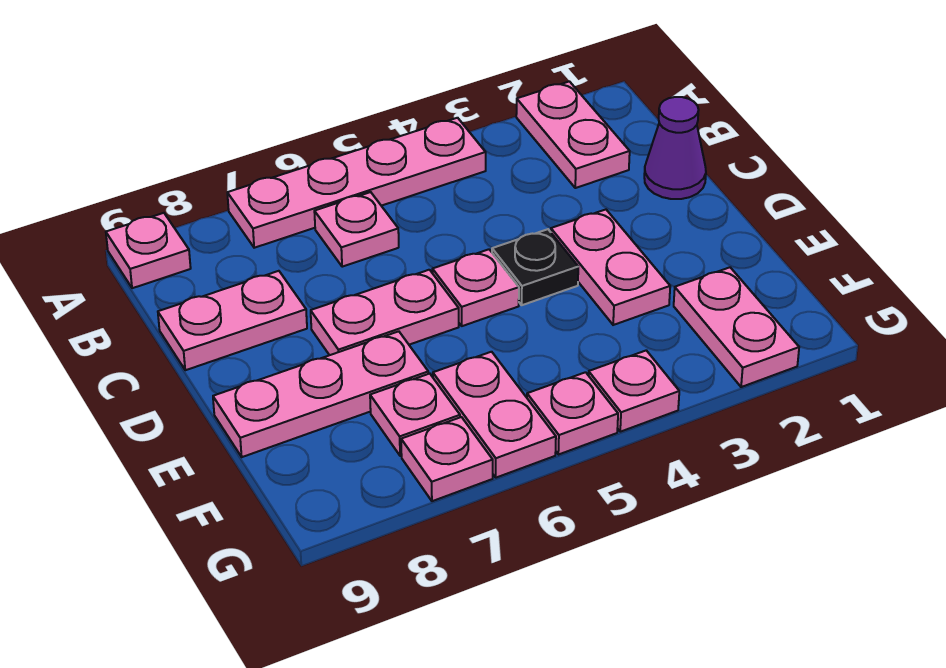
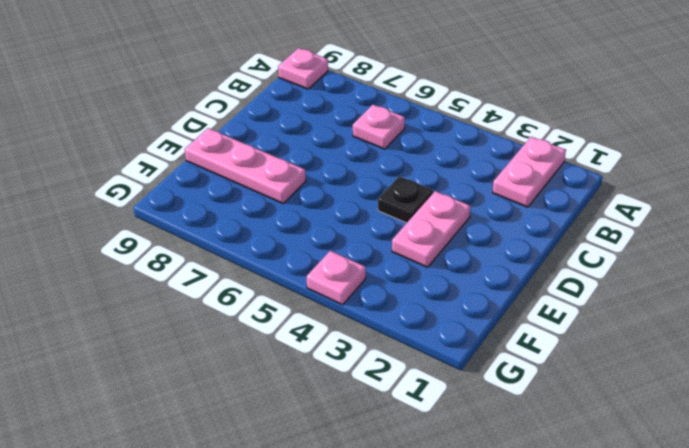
none -> pink 1x4 plate [227,118,486,248]
none -> purple 1x1 cone [644,97,706,199]
none -> pink 1x2 plate [158,271,307,370]

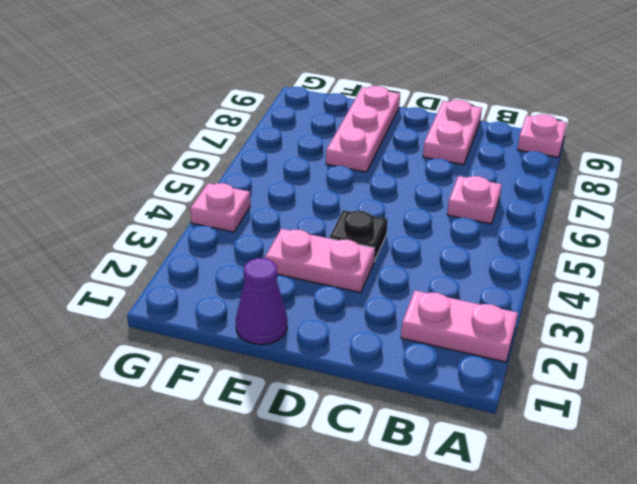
purple 1x1 cone [236,258,287,345] -> purple 1x1 cone moved to [644,97,706,199]
none -> pink 1x4 plate [227,118,486,248]
none -> pink 1x1 plate [432,249,519,326]
none -> pink 1x2 plate [311,270,459,355]

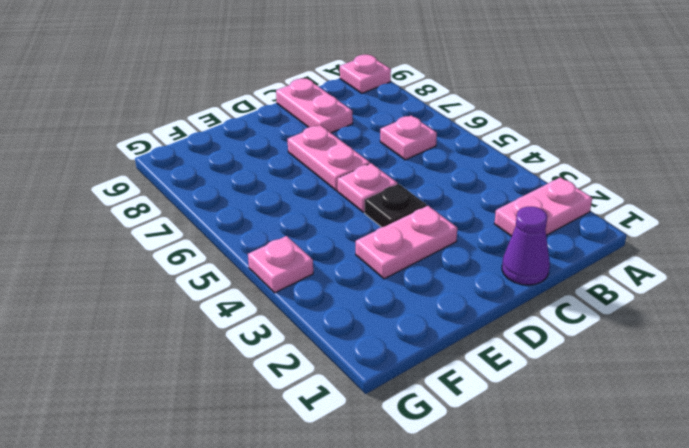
none -> pink 1x4 plate [227,118,486,248]
none -> pink 1x3 plate [213,331,428,457]
none -> pink 1x2 plate [674,267,799,387]

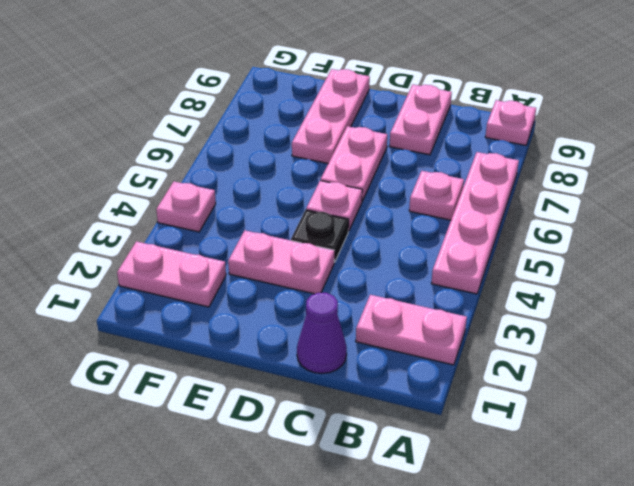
none -> pink 1x2 plate [433,352,556,478]
none -> pink 1x1 plate [370,374,460,456]
none -> pink 1x1 plate [527,372,618,455]

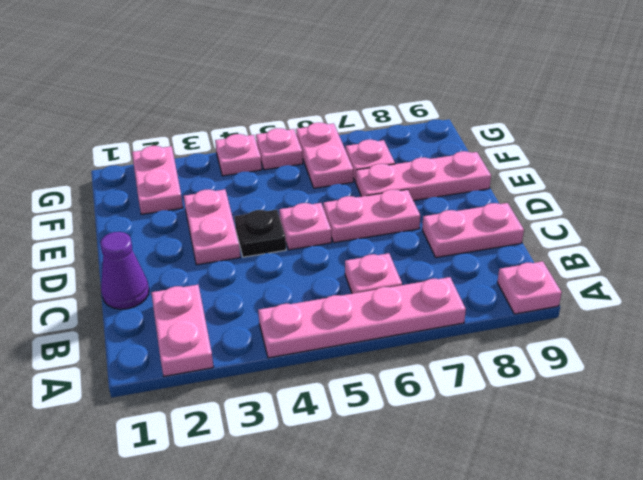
none -> pink 1x1 plate [401,417,493,501]

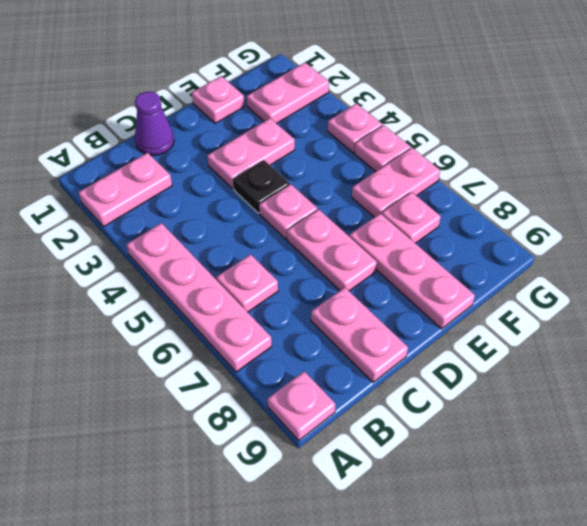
pink 1x1 plate [192,76,245,123] -> pink 1x1 plate moved to [401,417,493,501]

